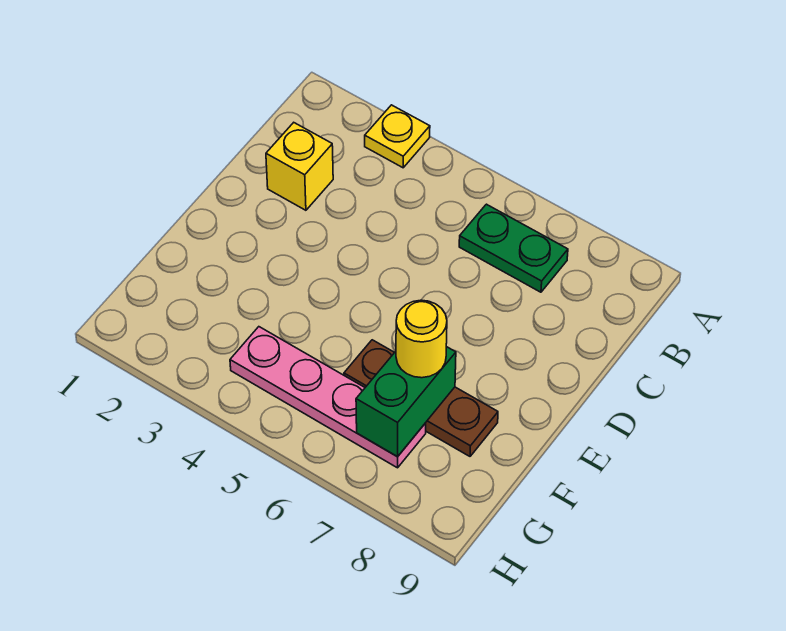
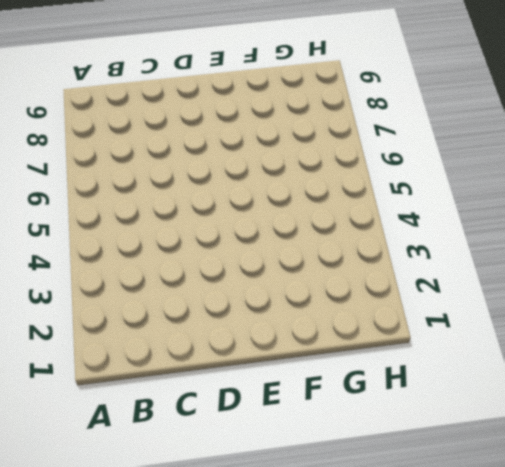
none -> yellow 1x1 plate [365,105,430,168]
none -> green 1x2 plate [459,204,568,292]

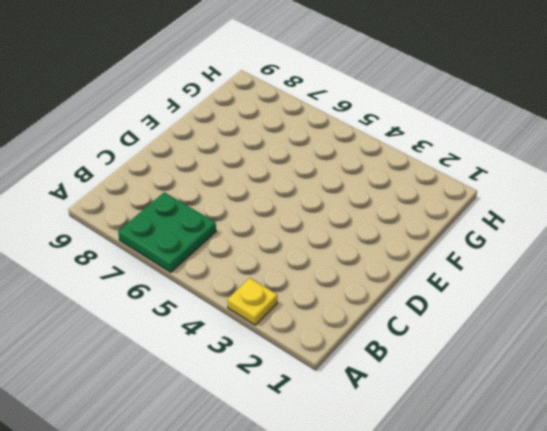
green 2x2 plate [118,192,216,272] -> green 1x2 plate [459,204,568,292]
none -> yellow 1x1 brick [266,123,333,210]
none -> brown 1x3 plate [344,340,498,456]

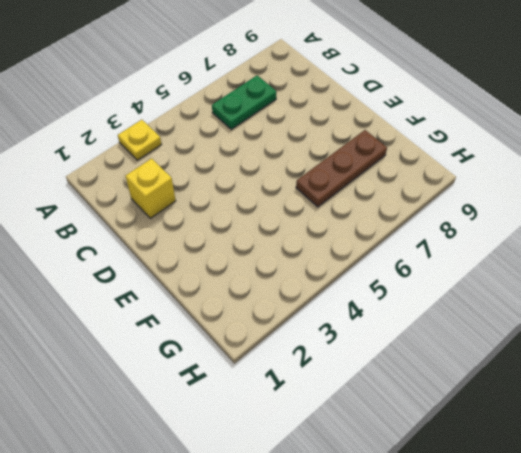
none -> pink 1x4 plate [230,327,426,468]
none -> green 1x2 brick [356,347,456,457]

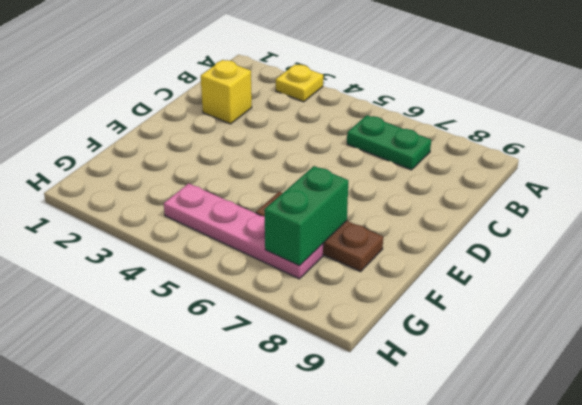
none -> yellow 1x1 round brick [396,300,447,378]

